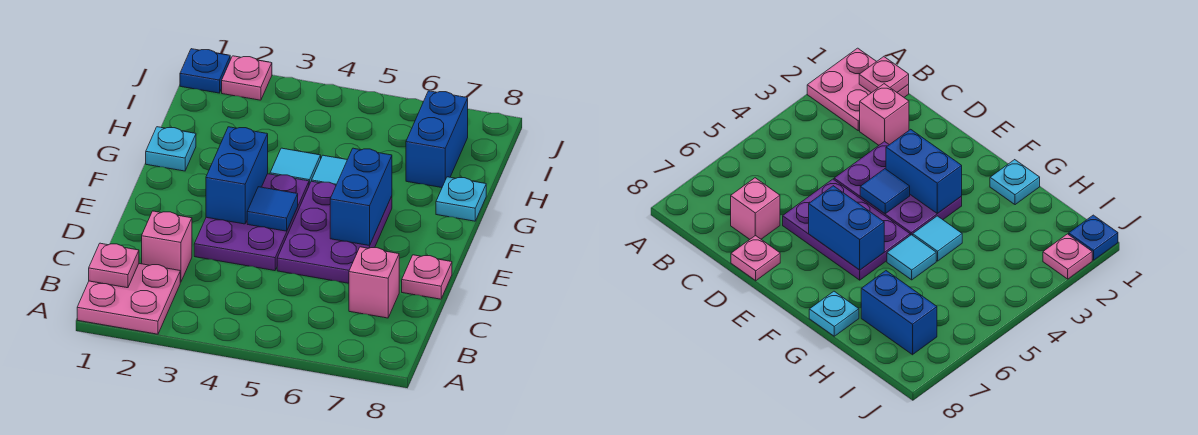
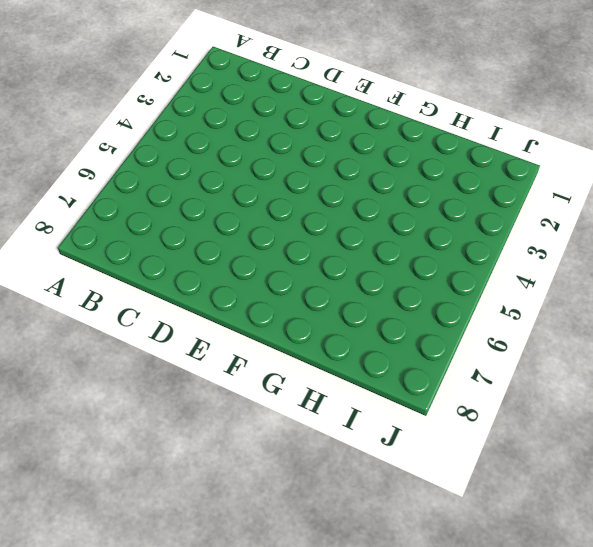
none -> pink 2x2 plate [77,264,180,334]
none -> pink 1x1 brick [142,211,192,282]
none -> pink 1x1 brick [349,247,399,318]

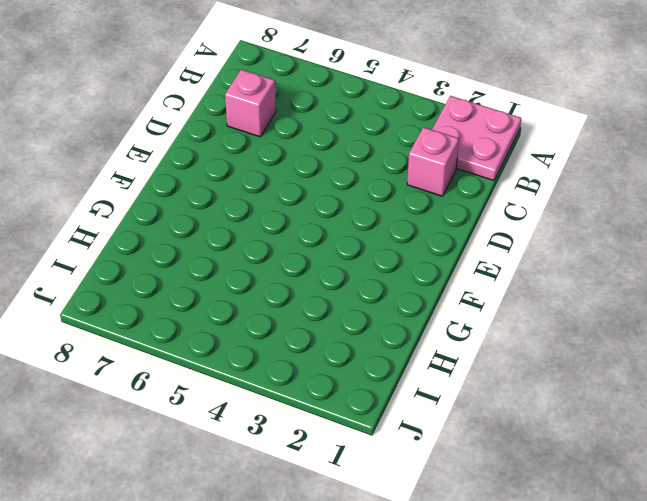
none -> purple 2x3 plate [194,174,309,271]
none -> purple 2x3 plate [277,181,392,283]
none -> pink 1x1 plate [402,255,452,299]

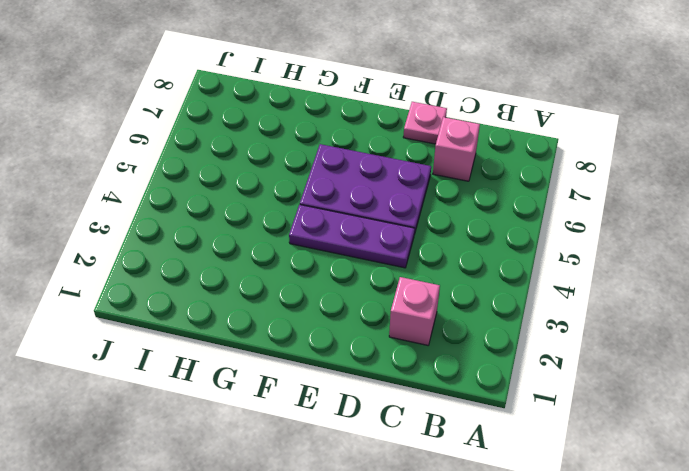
purple 1x3 plate [289,205,415,268] -> purple 2x3 plate [194,174,309,271]
none -> pink 2x2 plate [77,264,180,334]
none -> cyan 1x1 plate [146,127,196,171]
none -> cyan 1x1 tile [270,148,321,185]

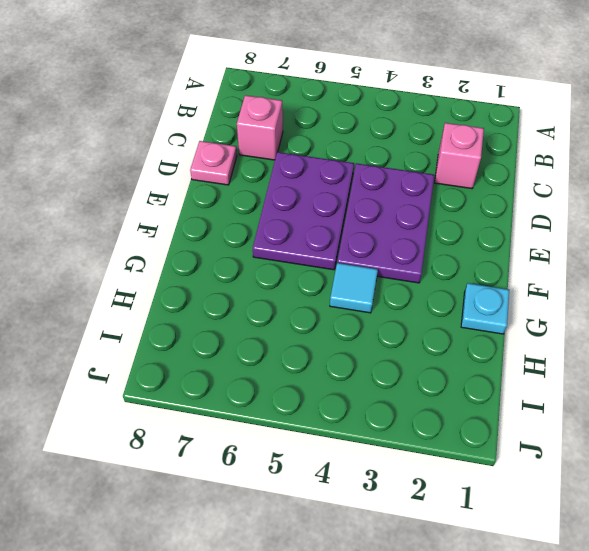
none -> pink 2x2 plate [77,264,180,334]
none -> cyan 1x1 tile [312,155,347,185]
none -> cyan 1x1 plate [436,177,486,221]

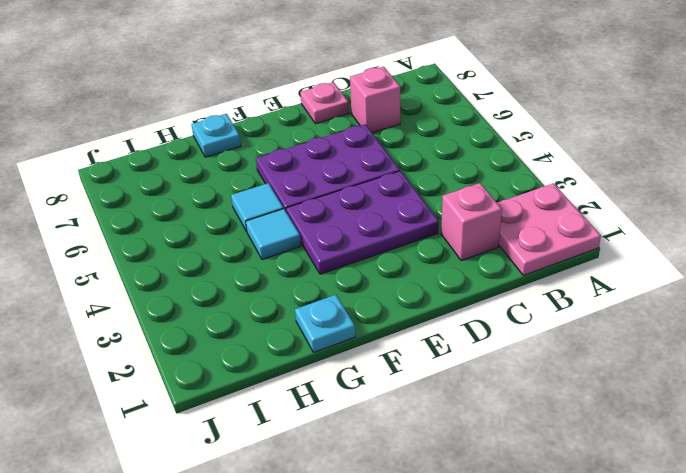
none -> blue 1x2 brick [406,91,468,188]
none -> blue 1x1 plate [180,49,230,93]
none -> pink 1x1 plate [222,56,272,100]

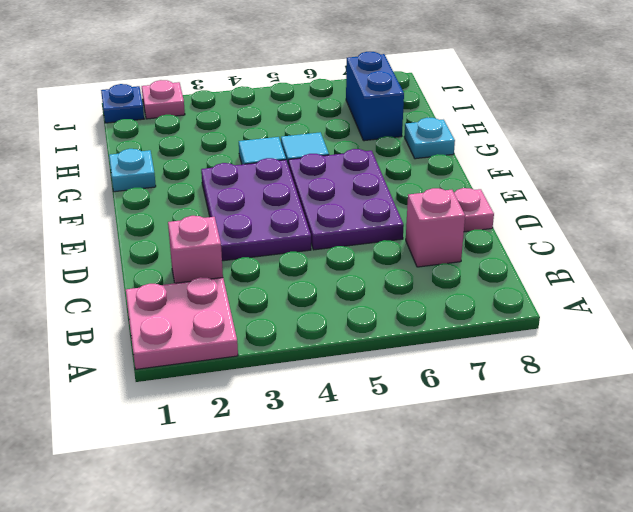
none -> pink 1x1 plate [89,243,139,288]
none -> blue 1x2 brick [206,127,268,224]
none -> blue 1x1 tile [247,187,298,231]

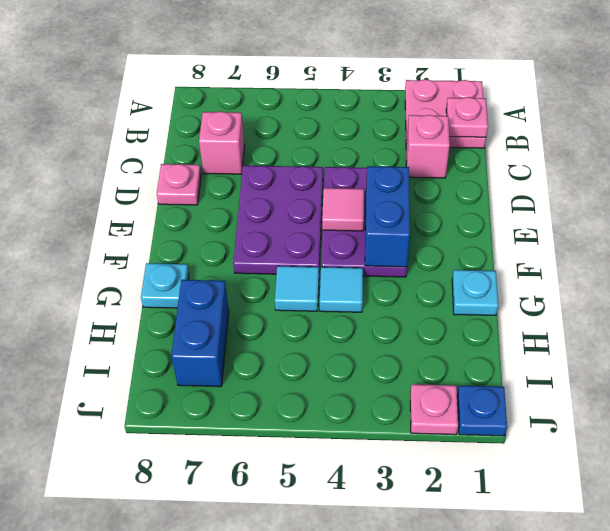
pink 1x1 tile [322,188,364,231] -> blue 1x1 tile [247,187,298,231]
none -> blue 1x2 brick [330,148,392,246]

